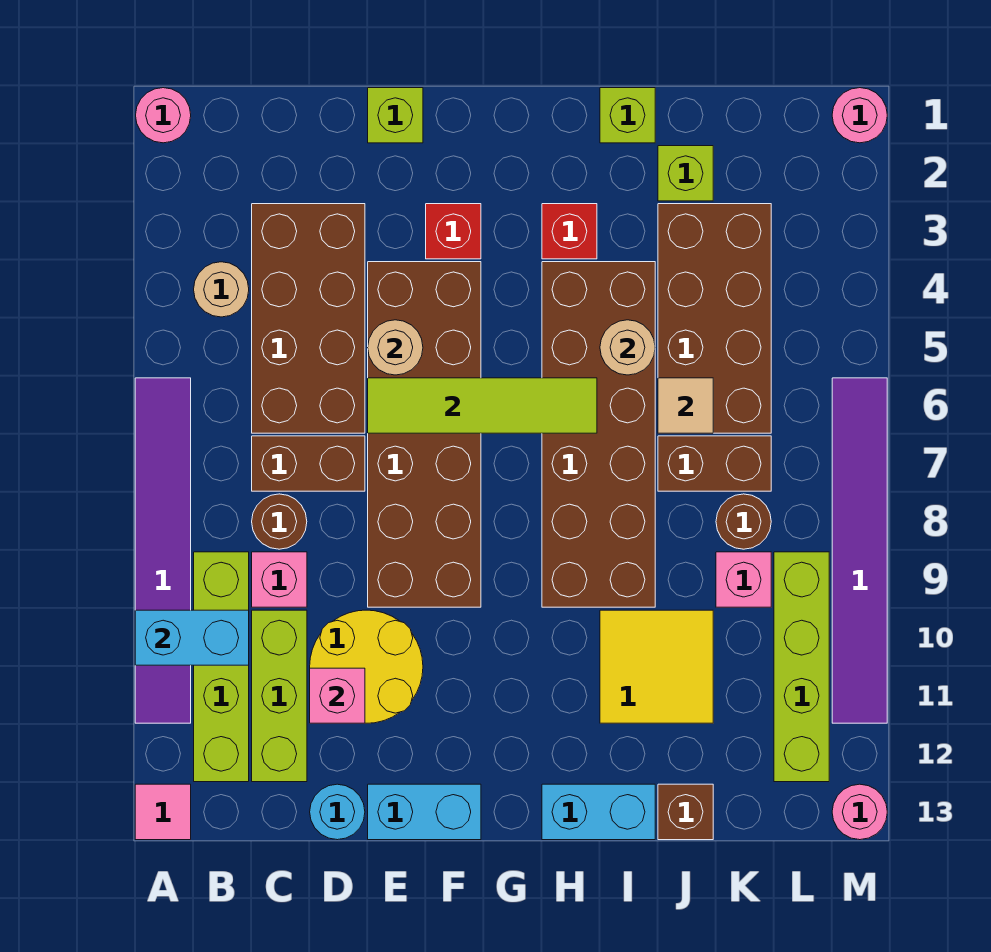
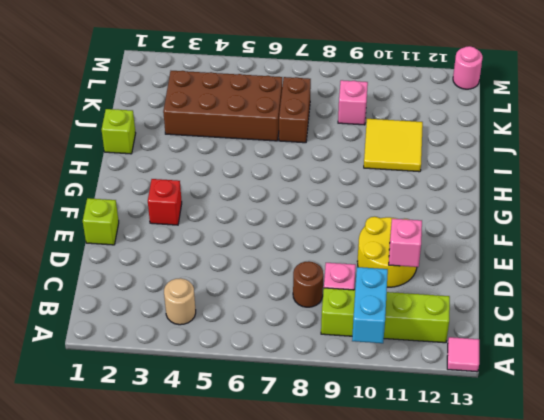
none -> pink 1x1 round brick [136,88,191,143]
none -> purple 1x6 tile [135,378,191,723]
none -> brown 2x4 brick [252,204,365,433]
none -> brown 1x2 brick [252,436,365,491]

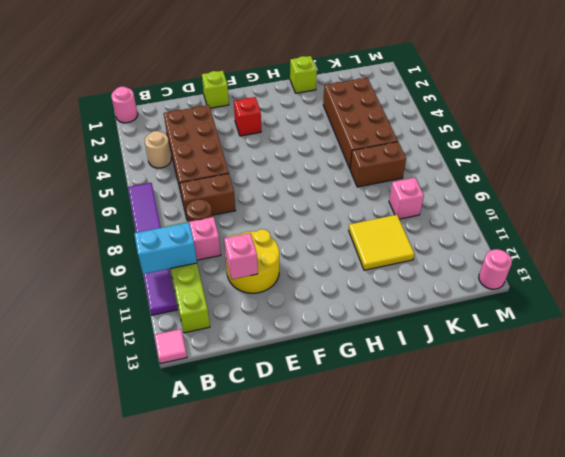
none -> lime 1x3 brick [252,610,307,782]
none -> cyan 1x1 round brick [310,784,365,840]
none -> brown 2x6 brick [368,262,481,607]
none -> cyan 1x2 brick [368,784,481,840]

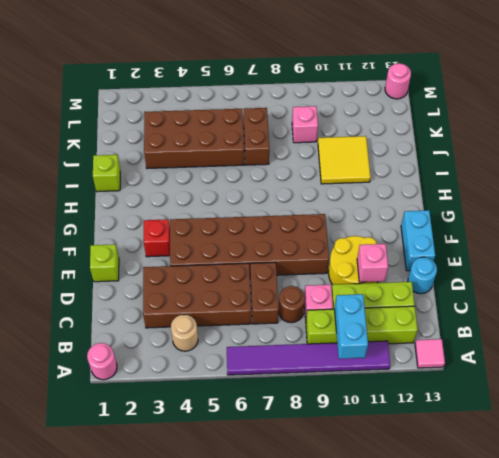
none -> red 1x1 brick [542,204,597,259]
none -> brown 2x6 brick [542,262,655,607]
none -> cyan 1x2 brick [542,784,655,840]
none -> lime 1x1 brick [658,146,713,201]

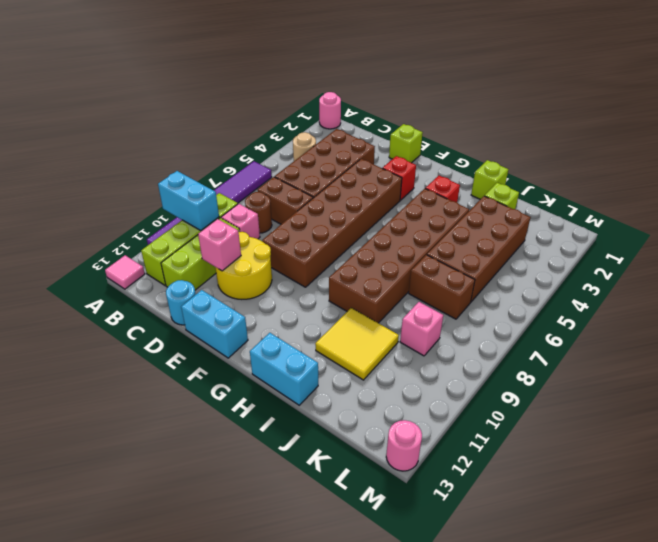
none -> brown 1x1 brick [658,784,713,840]
none -> brown 1x1 round brick [716,494,771,549]
none -> lime 1x4 brick [774,552,829,782]
none -> pink 1x1 round brick [832,88,887,143]

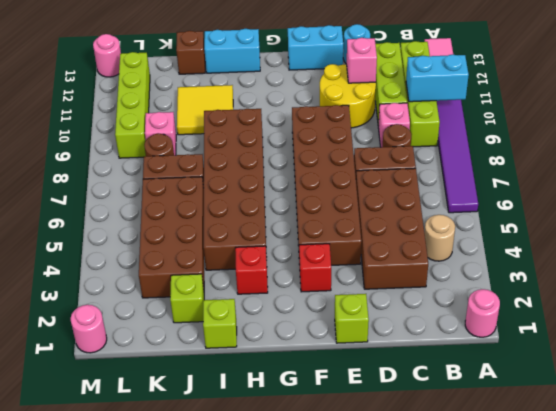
none -> purple 1x6 tile [832,378,887,723]
none -> tan 1x1 round brick [368,320,423,375]
none -> lime 1x4 tile [368,378,597,433]
none -> tan 1x1 round brick [600,320,655,375]

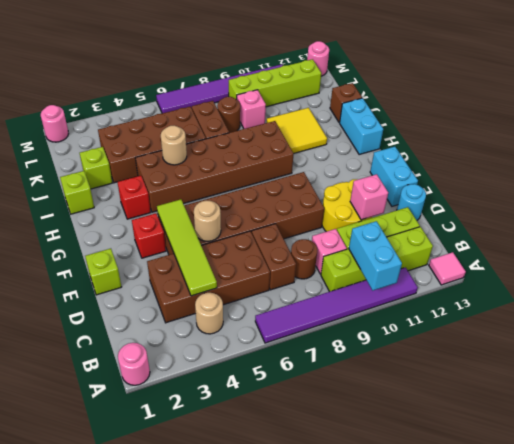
lime 1x4 tile [157,199,217,296] -> lime 1x4 tile moved to [368,378,597,433]
none -> tan 1x1 tile [658,378,713,433]

